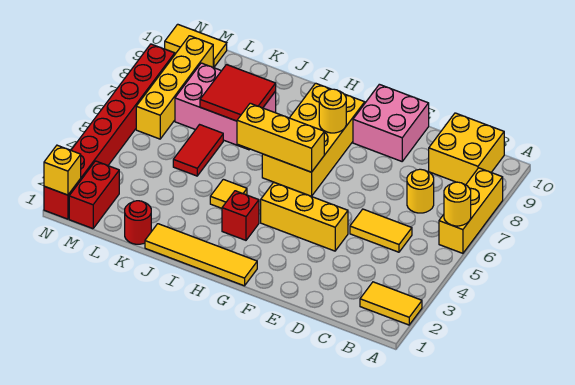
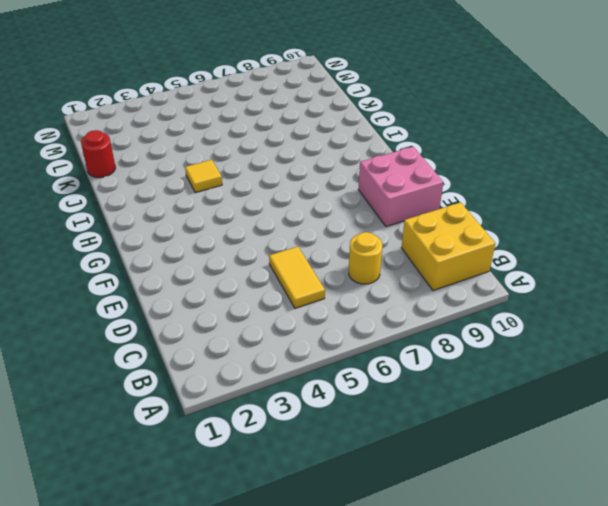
none -> yellow 1x2 tile [360,282,422,325]
none -> yellow 1x3 brick [439,168,503,253]
none -> yellow 1x3 brick [261,182,348,251]

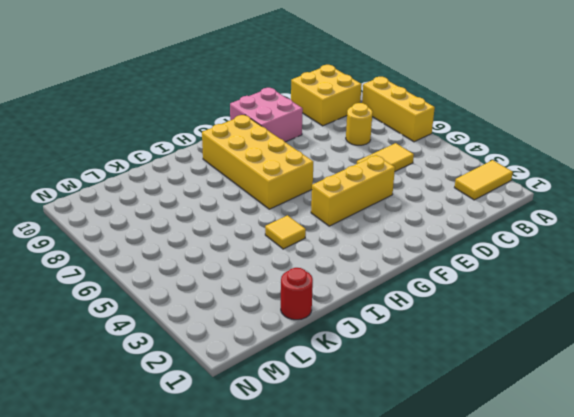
none -> yellow 1x4 tile [145,224,257,286]
none -> red 1x1 brick [222,191,259,240]
none -> pink 2x3 brick [175,63,276,150]

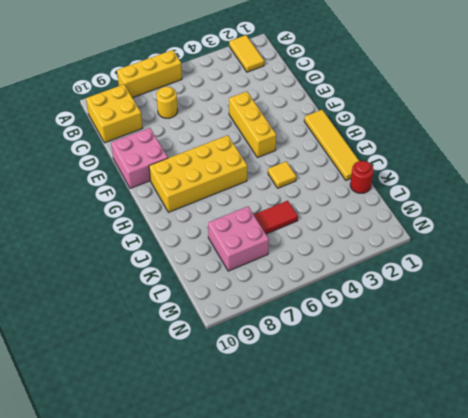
pink 2x2 brick [208,206,269,271] -> pink 2x3 brick [175,63,276,150]
none -> yellow 1x2 tile [350,209,412,252]
none -> red 1x1 brick [222,191,259,240]
none -> red 1x2 brick [69,161,119,229]

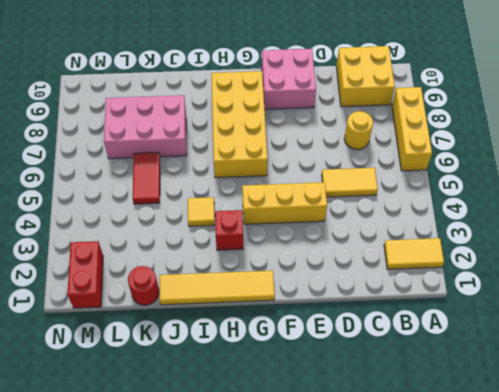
none -> yellow 1x4 brick [136,36,213,139]
none -> yellow 1x2 tile [165,24,227,68]
none -> red 1x8 brick [44,44,175,219]

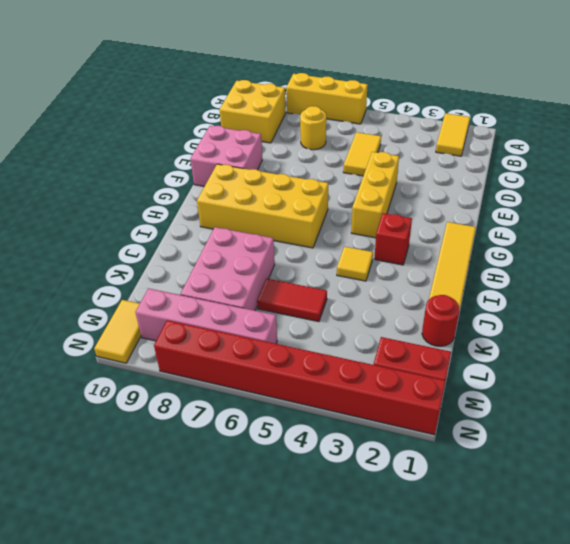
pink 1x4 brick [136,288,277,344] -> yellow 1x4 brick [136,36,213,139]
none -> yellow 1x1 round brick [444,182,471,226]
none -> yellow 1x3 brick [237,103,324,172]
none -> yellow 1x1 round brick [319,89,346,133]

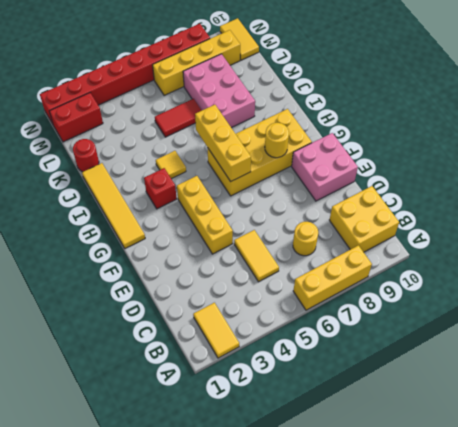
none -> yellow 1x1 round brick [444,182,471,226]
none -> red 2x2 tile [200,65,276,121]
none -> yellow 1x1 brick [44,145,81,195]

